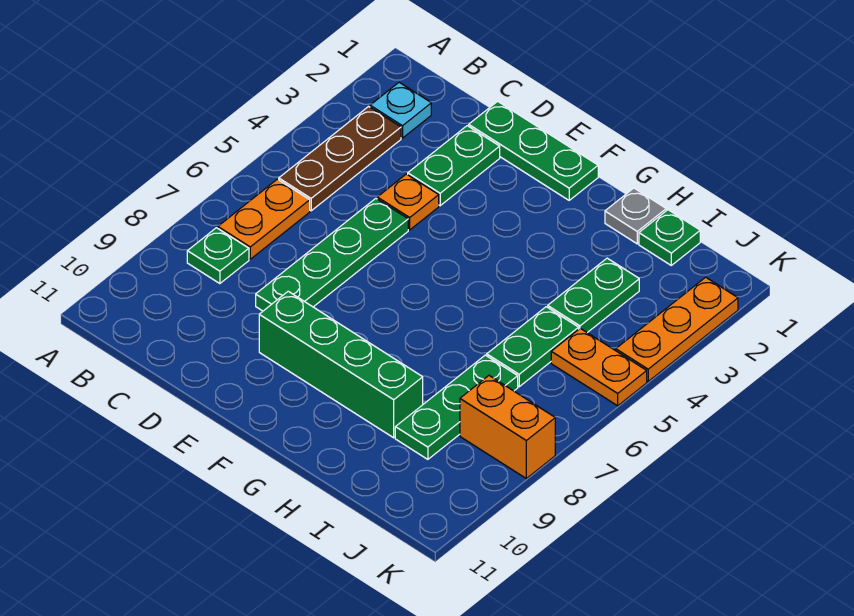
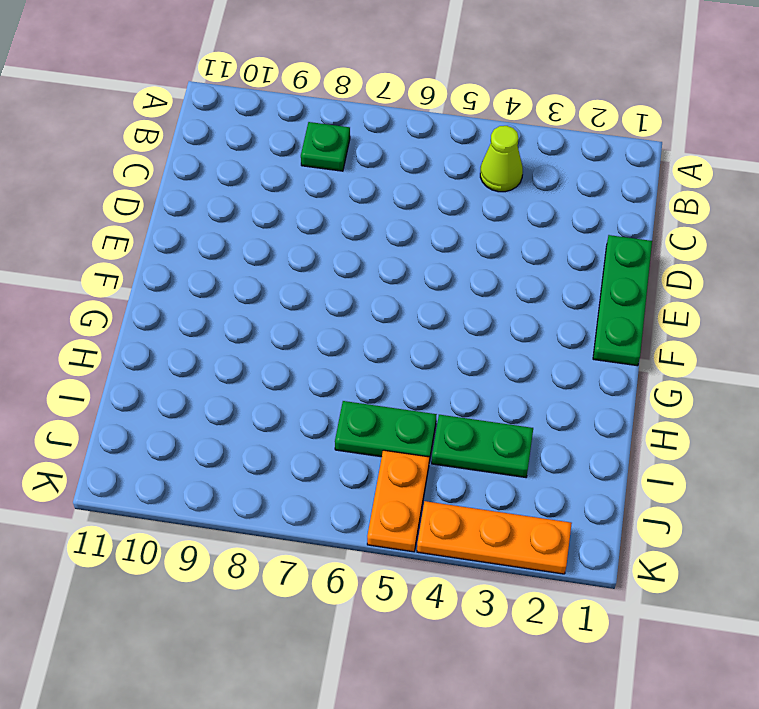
lime 1x1 cone [480,126,523,192] -> brown 1x3 plate [279,107,401,211]
none -> cyan 1x1 plate [370,82,431,138]
none -> orange 1x2 plate [218,179,310,259]
none -> green 1x2 plate [408,126,500,206]

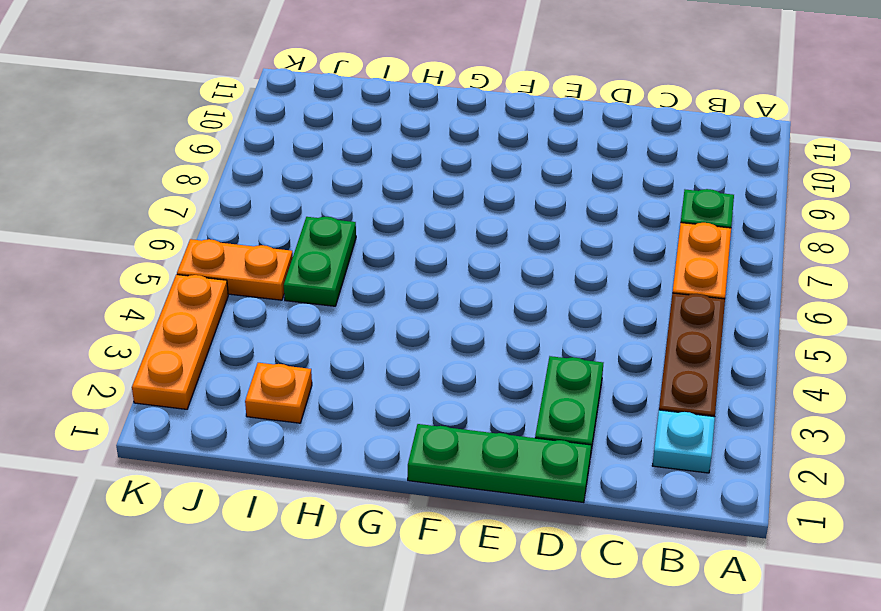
orange 1x1 plate [245,363,312,423] -> orange 1x1 plate moved to [377,174,439,230]
none -> green 1x4 plate [256,199,408,311]
none -> green 1x4 brick [259,291,423,438]
none -> grey 1x1 plate [605,188,666,244]

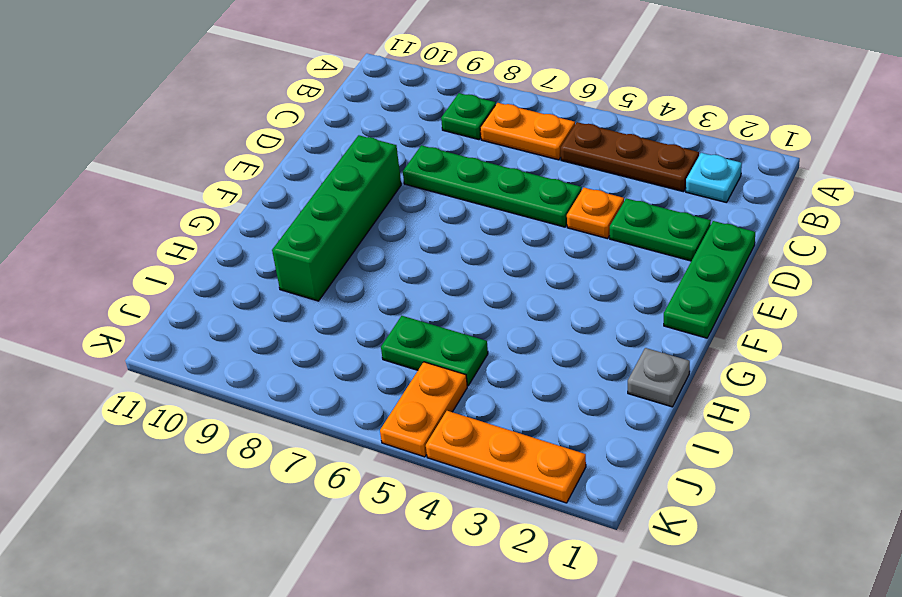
none -> green 1x1 plate [639,210,700,265]
none -> green 1x2 plate [548,258,639,333]
none -> green 1x3 plate [395,355,518,459]

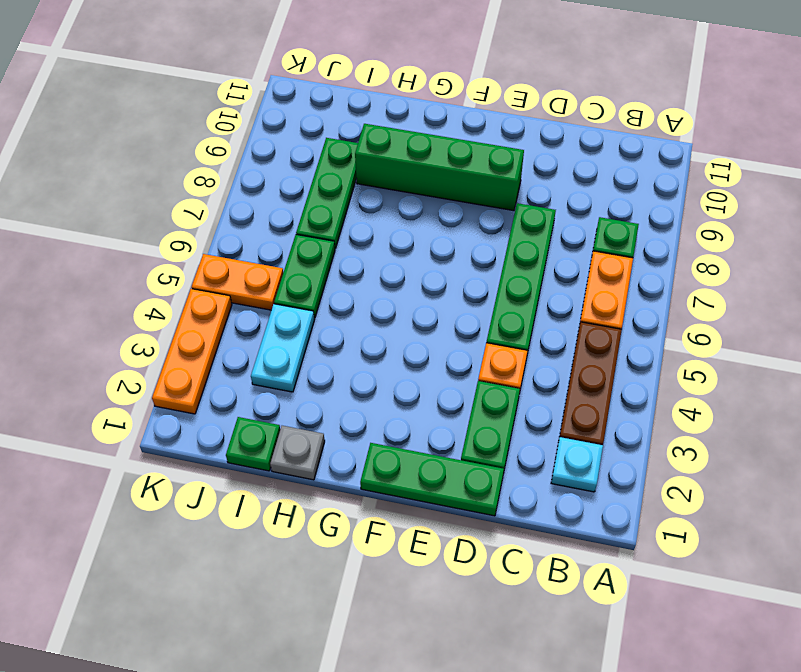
cyan 1x2 plate [251,304,314,392] -> green 1x2 plate [548,258,639,333]
none -> orange 1x2 brick [460,376,555,478]

